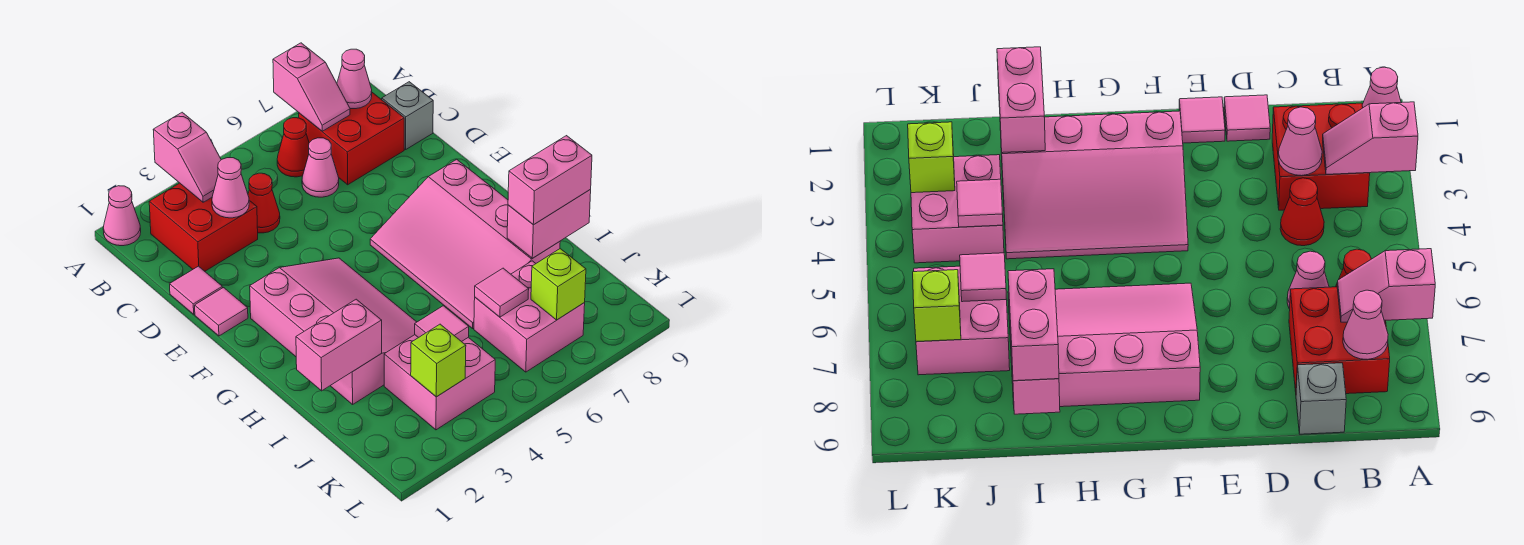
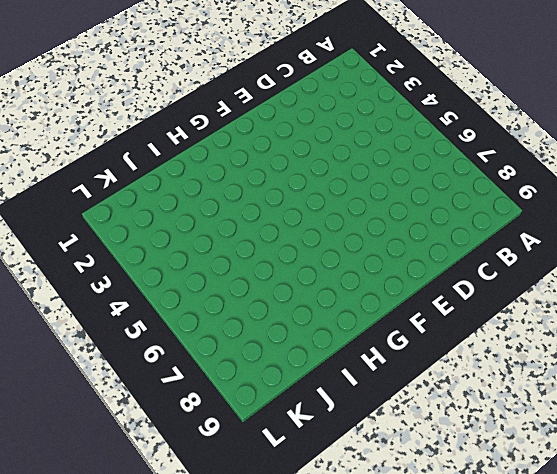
none -> pink 1x1 cone [103,186,141,246]
none -> red 2x2 brick [149,183,258,271]
none -> red 1x1 cone [277,118,309,177]

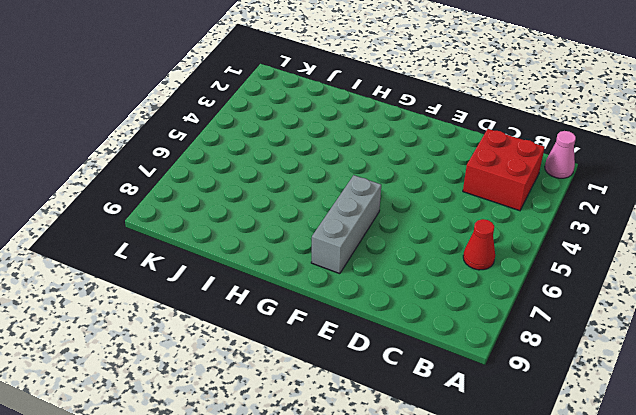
grey 1x3 brick [311,175,381,274] -> pink 3x4 slope [370,159,560,328]
none -> red 2x2 brick [299,93,404,185]
none -> red 1x1 cone [248,173,280,233]
none -> pink 1x1 cone [302,138,339,197]

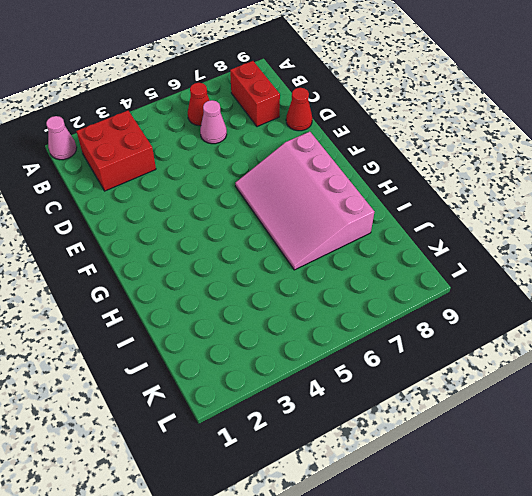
red 1x2 brick [230,61,280,127] -> red 2x2 brick [299,93,404,185]
red 1x1 cone [286,88,312,131] -> red 1x1 cone moved to [248,173,280,233]
none -> grey 1x1 brick [382,82,433,149]
none -> pink 1x1 tile [170,266,222,314]
none -> pink 1x1 tile [195,288,248,336]

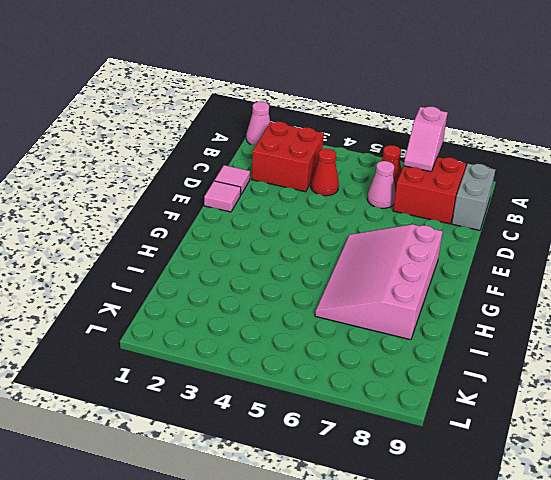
grey 1x2 brick [452,164,495,230] -> grey 1x1 brick [382,82,433,149]
none -> pink 3x4 slope [250,258,416,404]
none -> pink 2x2 brick [384,335,495,430]
none -> pink 2x2 brick [474,261,585,372]

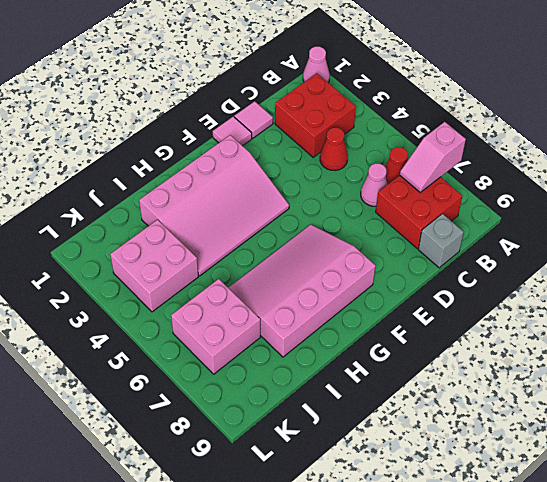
none -> pink 1x2 slope [153,112,221,202]
none -> pink 1x1 cone [337,49,372,109]
none -> pink 1x1 cone [212,158,249,218]

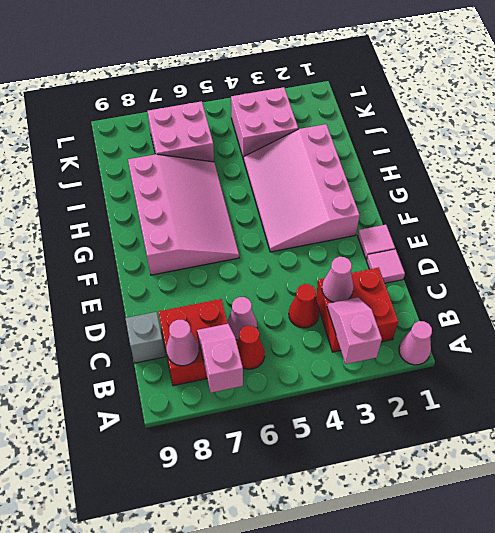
none -> pink 1x2 brick [296,299,382,391]
none -> pink 1x2 brick [507,190,591,258]
none -> pink 1x1 tile [415,306,469,342]

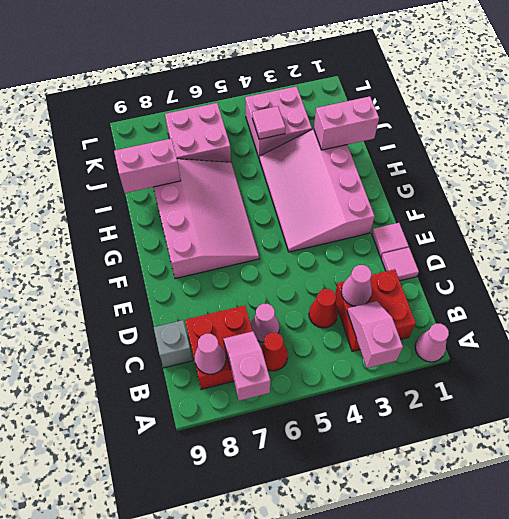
none -> pink 1x1 tile [475,268,529,317]
none -> lime 1x1 brick [411,324,466,397]
none -> lime 1x1 brick [531,249,586,320]

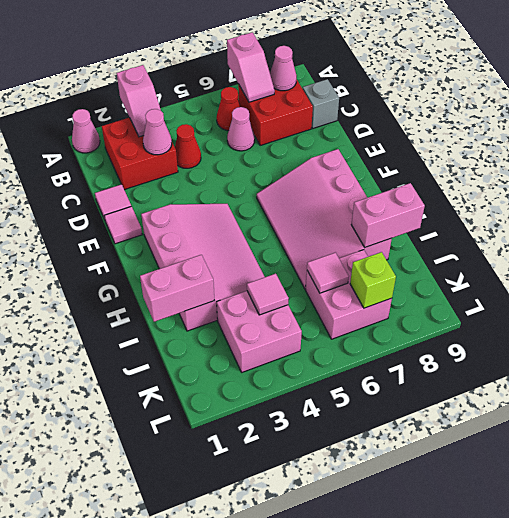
none -> lime 1x1 brick [411,324,466,397]
none -> pink 1x2 brick [508,136,592,225]

